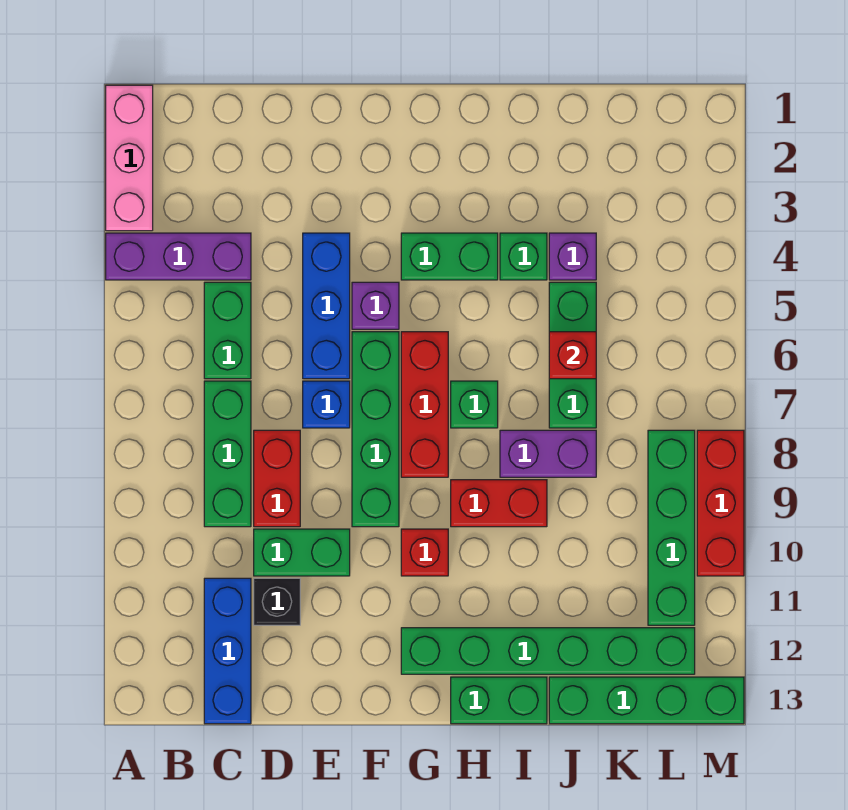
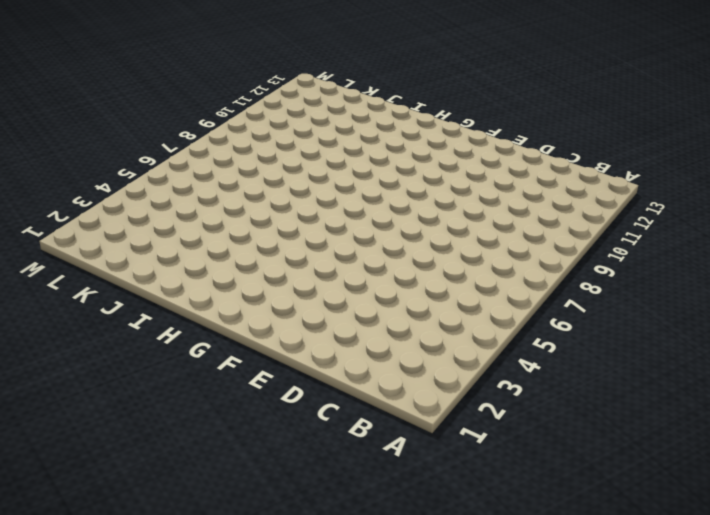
none -> pink 1x3 brick [106,85,153,231]
none -> purple 1x3 brick [106,233,251,280]
none -> green 1x2 brick [204,282,251,379]

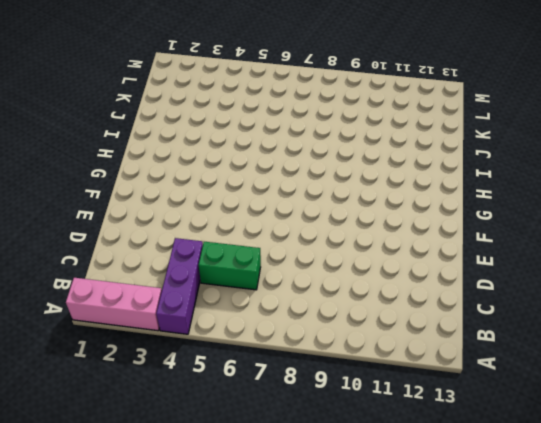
none -> green 1x3 brick [204,381,251,527]
none -> blue 1x3 brick [204,578,251,724]
none -> red 1x2 brick [254,430,300,527]

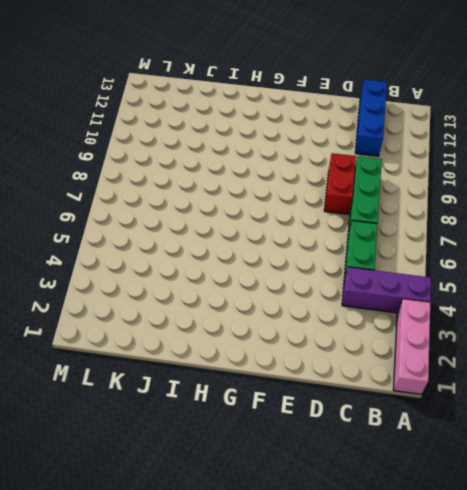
none -> green 1x2 brick [254,529,350,576]
none -> black 1x1 brick [254,578,300,625]
none -> blue 1x3 brick [303,233,350,379]

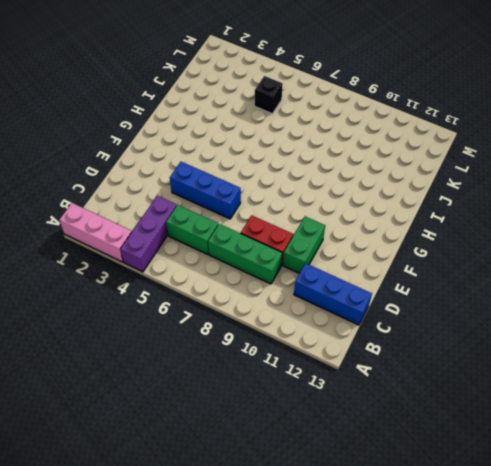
black 1x1 brick [255,76,283,114] -> black 1x1 brick moved to [254,578,300,625]
none -> blue 1x1 brick [303,381,350,428]
none -> purple 1x1 brick [352,282,399,329]
none -> green 1x4 brick [352,332,399,527]

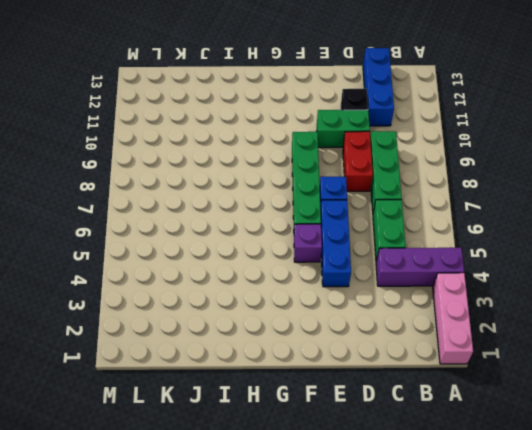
none -> green 1x2 brick [401,233,498,280]
none -> red 1x3 brick [401,332,448,477]
none -> red 1x1 brick [401,529,448,576]

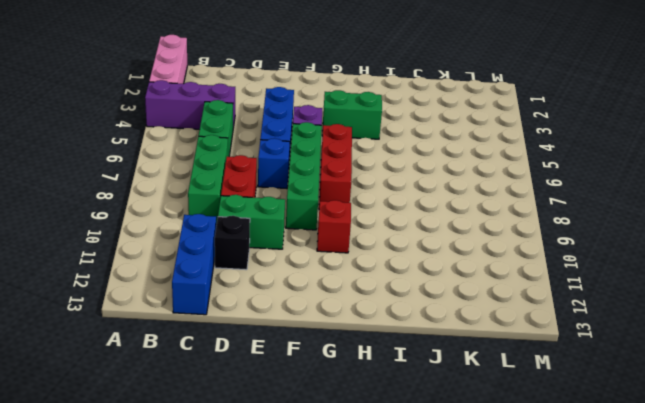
none -> green 1x6 brick [401,628,695,674]
none -> green 1x1 brick [451,381,498,428]
none -> red 1x2 brick [451,480,547,527]

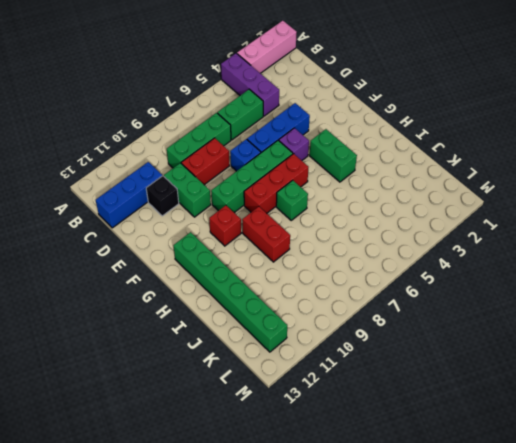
none -> green 1x2 brick [451,677,547,724]
none -> green 1x1 brick [500,233,547,280]
none -> purple 1x2 brick [500,430,596,477]

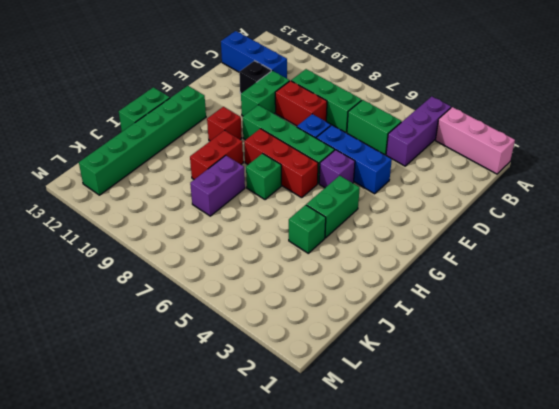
none -> purple 1x1 brick [549,233,596,280]
none -> green 1x3 brick [549,282,596,428]
none -> green 1x4 brick [549,677,744,724]

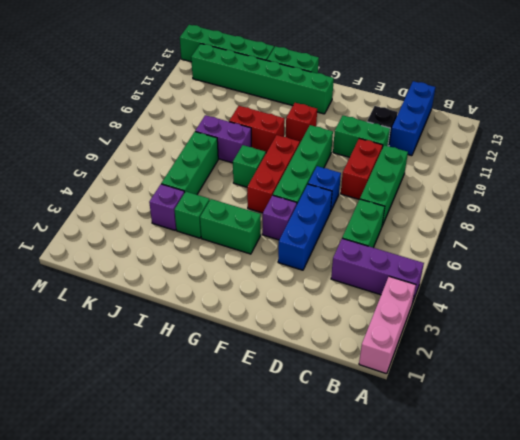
none -> green 1x4 brick [648,430,695,625]
none -> red 1x3 brick [697,430,744,576]
none -> red 1x1 brick [549,332,596,379]

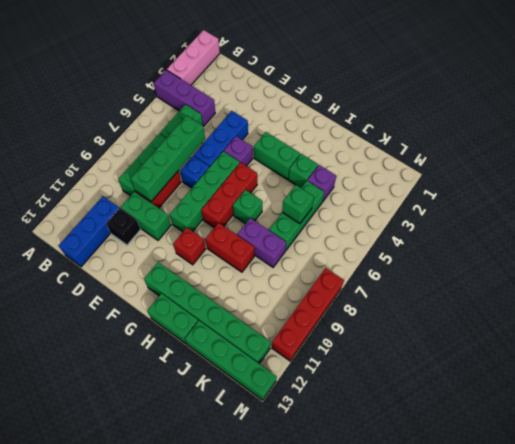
green 1x4 brick [130,116,205,202] -> green 1x4 brick moved to [648,430,695,625]
green 1x1 brick [282,185,314,224] -> red 1x1 brick [549,332,596,379]
red 1x4 brick [272,268,344,361] -> red 1x3 brick [697,430,744,576]

